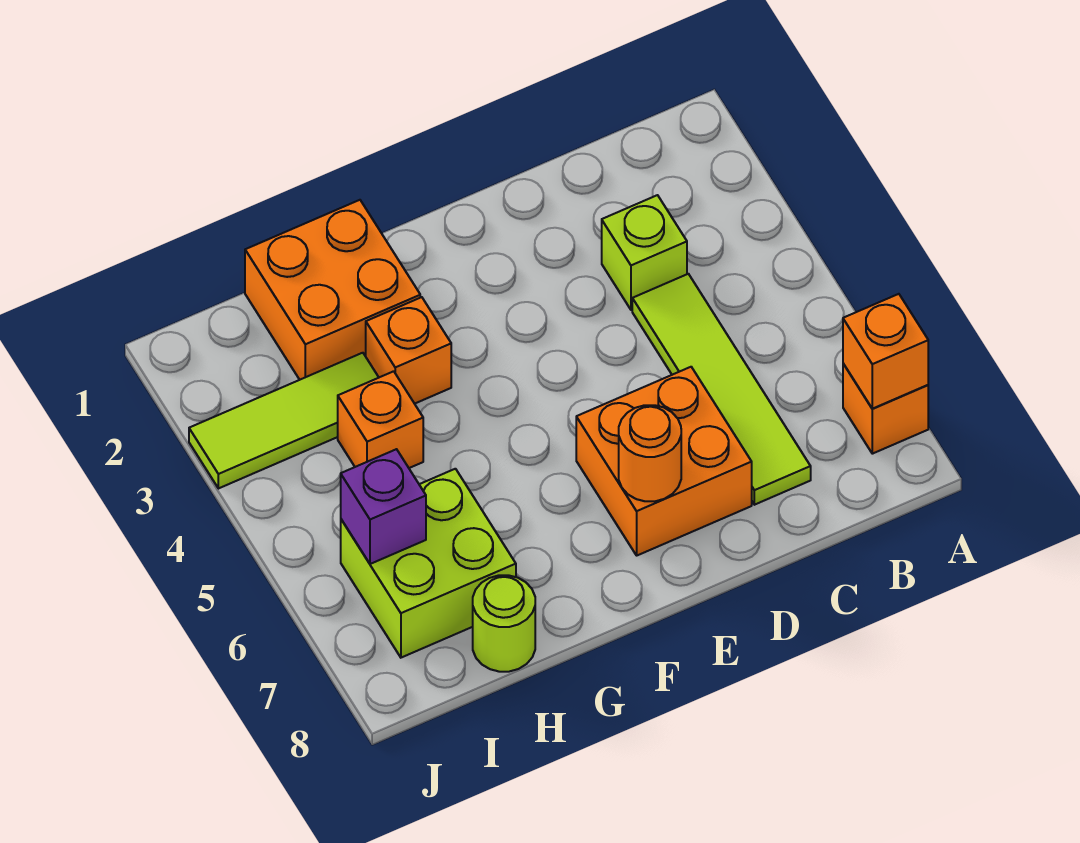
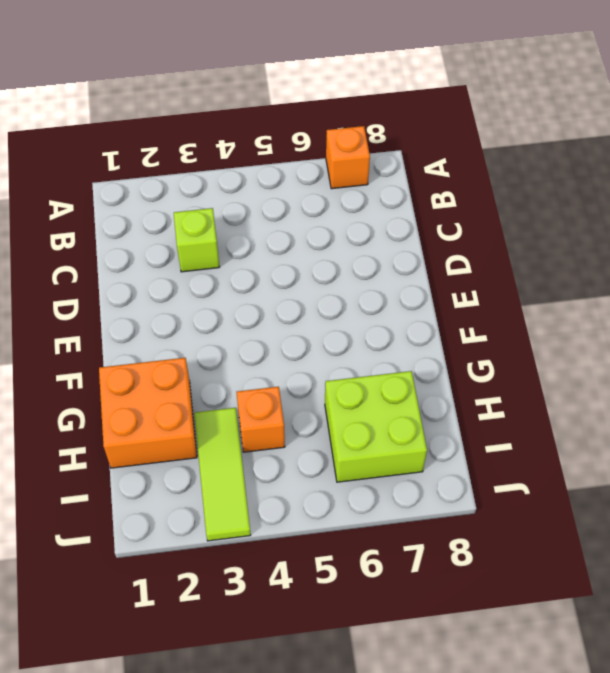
none -> lime 1x4 tile [632,274,811,505]
none -> orange 2x2 brick [576,367,752,555]
none -> orange 1x1 brick [366,297,451,404]

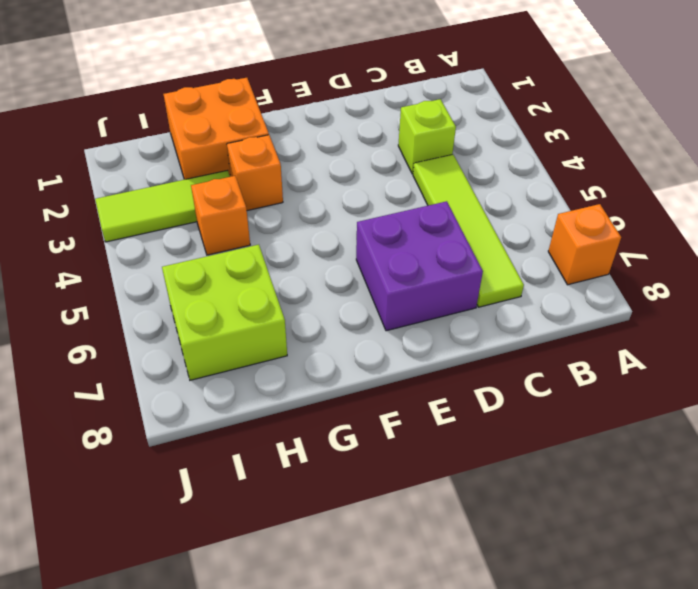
purple 2x2 brick [356,201,483,331] -> orange 2x2 brick [576,367,752,555]
none -> lime 1x1 round brick [473,575,535,672]
none -> orange 1x1 brick [843,294,928,409]
none -> orange 1x1 round brick [619,405,681,501]

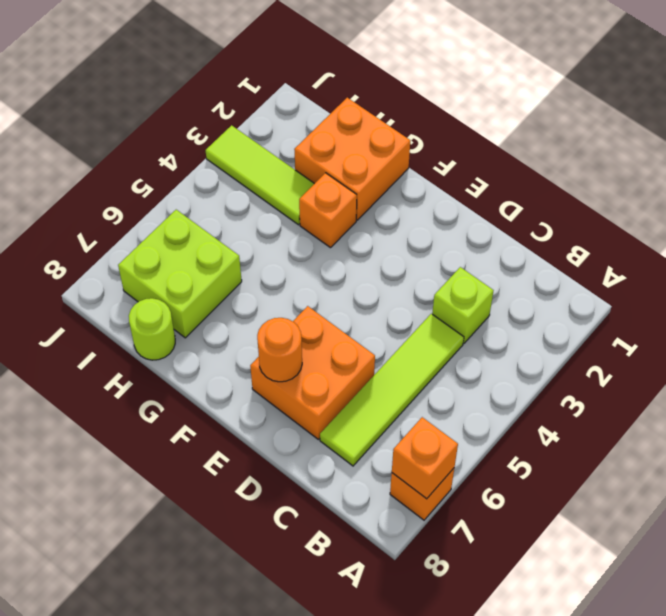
none -> orange 1x1 brick [338,371,423,468]
none -> purple 1x1 brick [341,449,426,564]

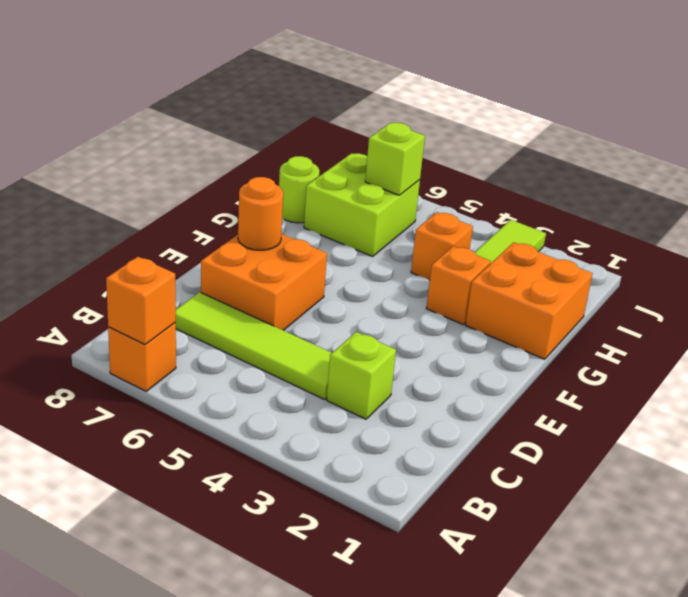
lime 1x1 brick [365,123,425,195] -> purple 1x1 brick [341,449,426,564]

